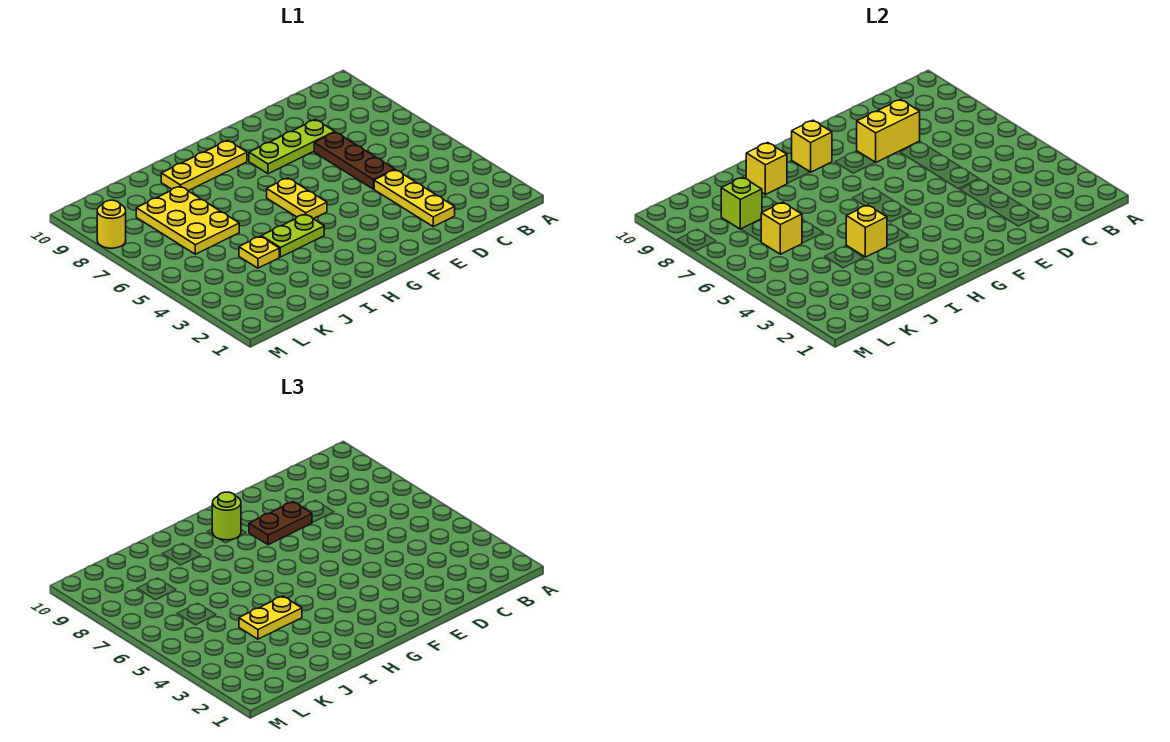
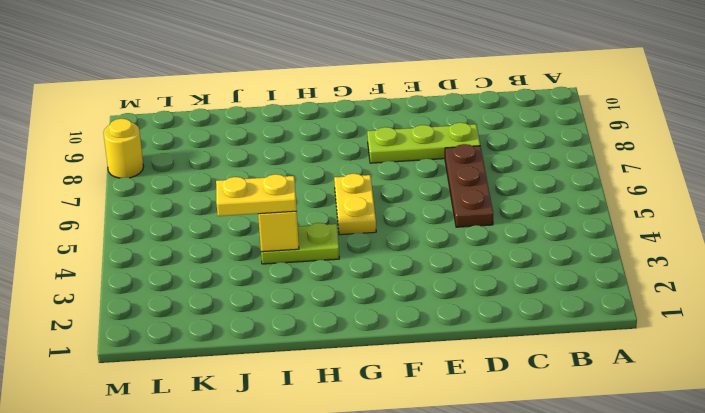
none -> yellow 1x3 plate [374,170,455,226]
none -> yellow 1x3 plate [161,140,247,191]
none -> yellow 1x1 plate [239,236,279,268]

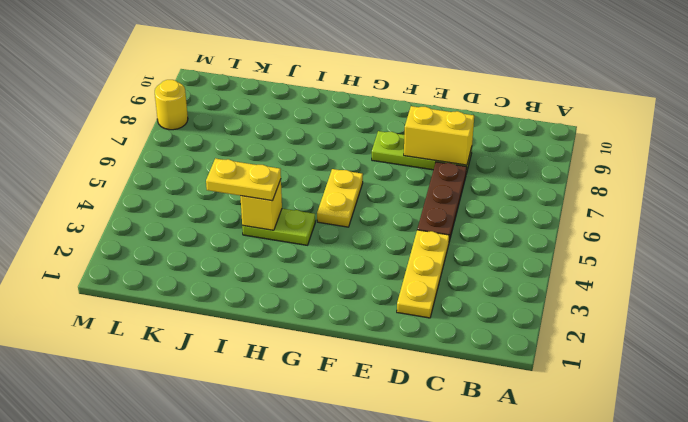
none -> yellow 1x3 plate [161,140,247,191]
none -> yellow 1x1 plate [239,236,279,268]
none -> yellow 2x3 plate [136,186,239,254]

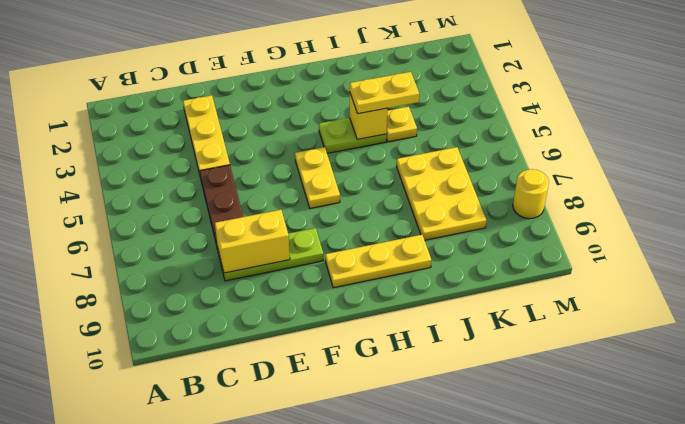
none -> yellow 1x1 brick [792,120,832,172]
none -> yellow 1x1 brick [746,143,787,194]
none -> yellow 1x1 brick [761,202,802,254]

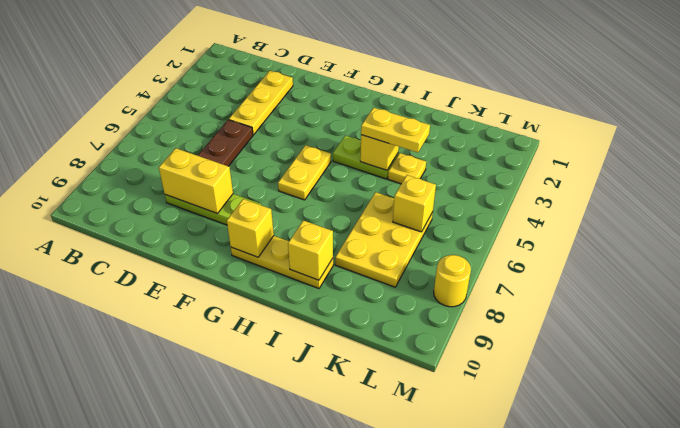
none -> lime 1x1 brick [721,177,762,229]
none -> brown 1x2 plate [249,502,312,545]
none -> lime 1x1 round brick [212,492,241,540]

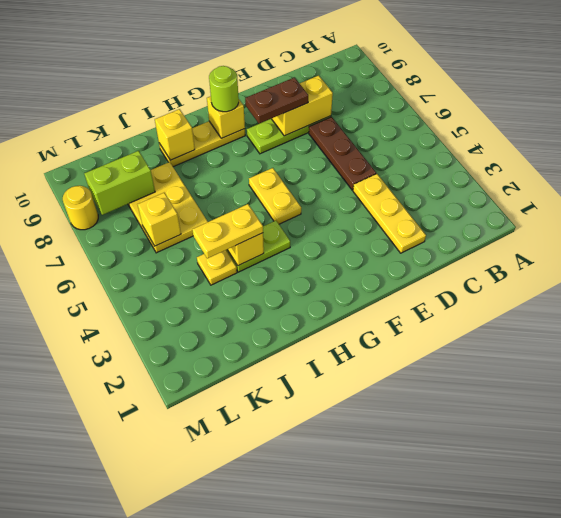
lime 1x2 brick [84,151,155,215] -> lime 1x1 brick [721,177,762,229]

